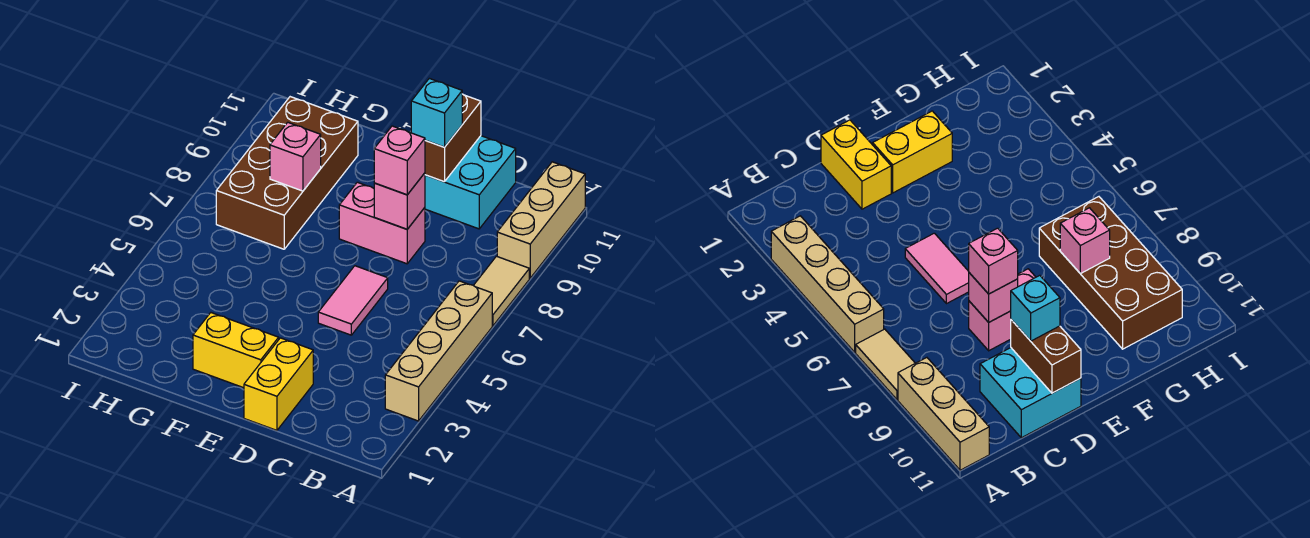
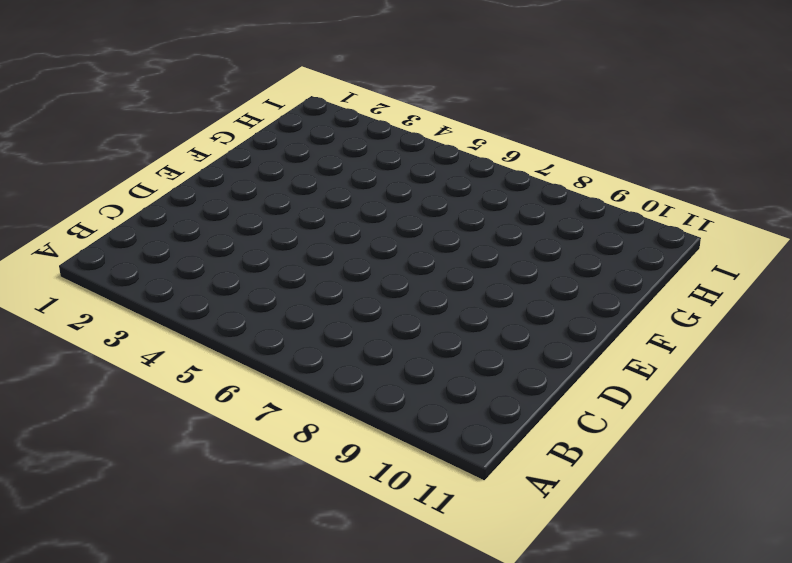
none -> tan 1x4 brick [385,281,492,421]
none -> tan 1x2 tile [473,256,529,326]
none -> tan 1x3 brick [497,162,585,278]

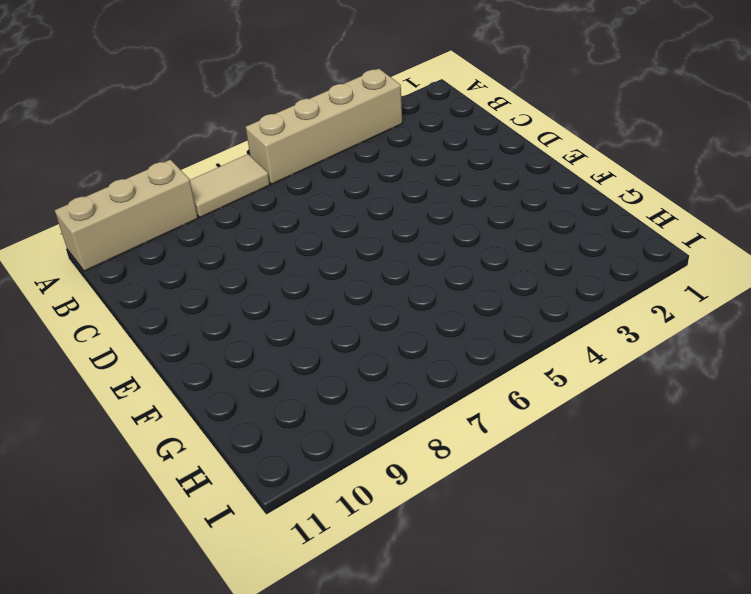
none -> cyan 2x2 brick [425,136,516,229]
none -> yellow 1x2 brick [244,338,313,430]
none -> pink 1x2 tile [318,266,388,335]

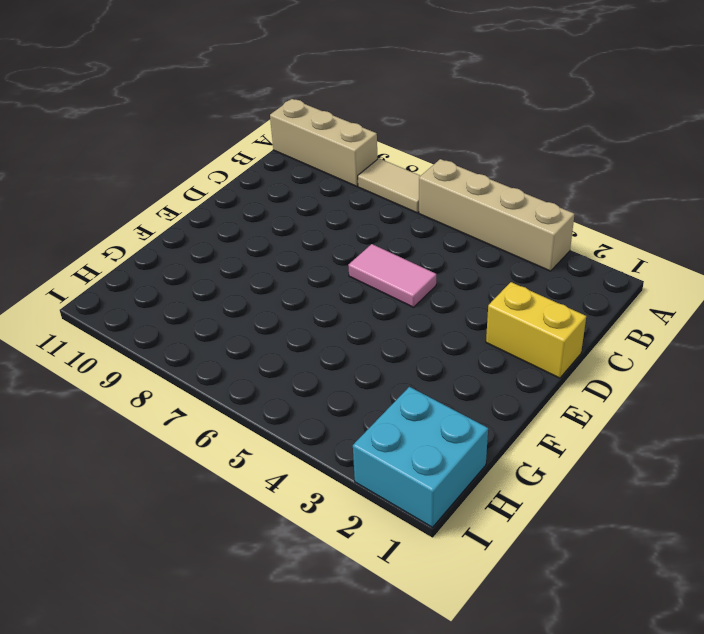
cyan 2x2 brick [353,387,488,527] -> cyan 2x2 brick moved to [425,136,516,229]
none -> pink 1x2 brick [339,182,425,264]
none -> yellow 1x2 brick [193,313,279,388]
none -> brown 2x4 brick [216,97,358,249]

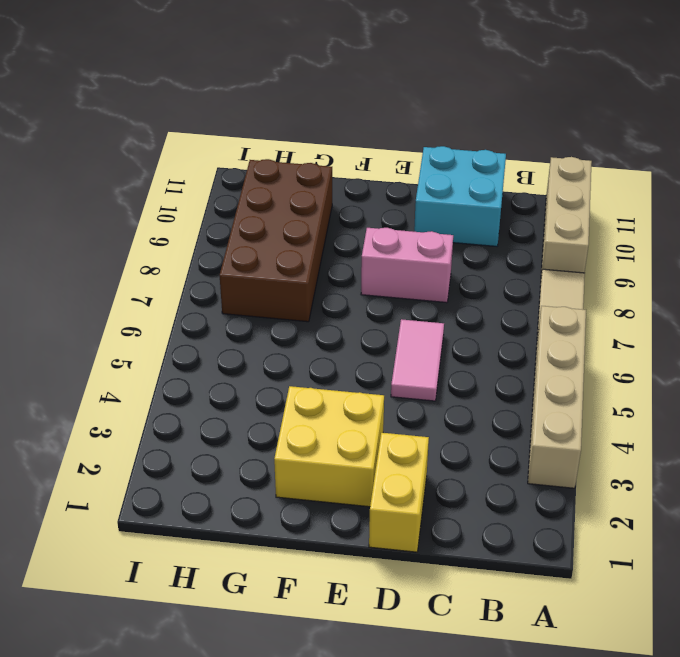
yellow 2x2 brick [274,386,384,507] -> yellow 1x2 brick [193,313,279,388]
none -> pink 1x1 brick [374,173,425,229]
none -> brown 1x2 brick [425,94,481,182]
none -> pink 1x1 brick [270,122,321,191]

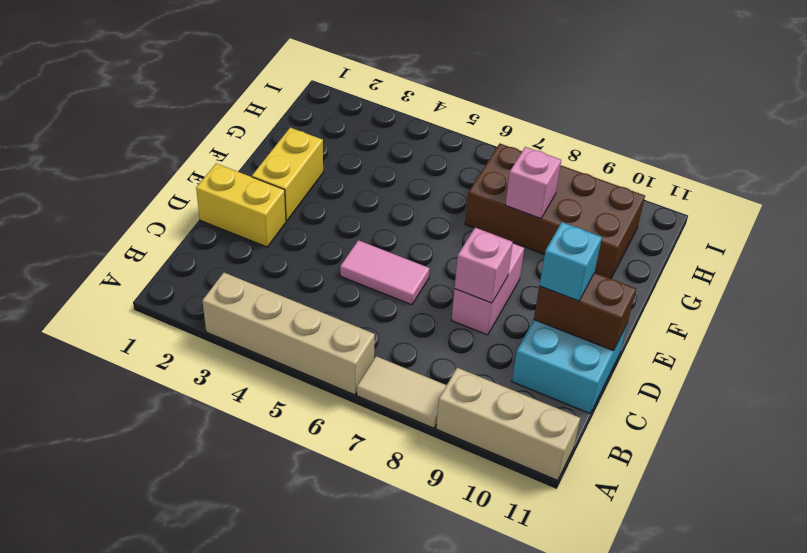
none -> pink 1x1 brick [374,126,425,195]

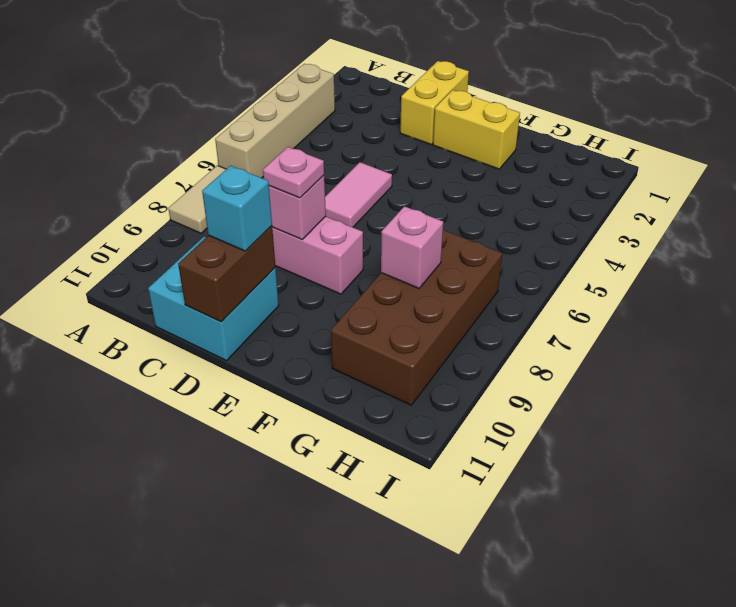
pink 1x1 plate [263,147,324,198] -> pink 1x1 brick [374,126,425,195]
none -> tan 1x3 brick [497,162,585,278]

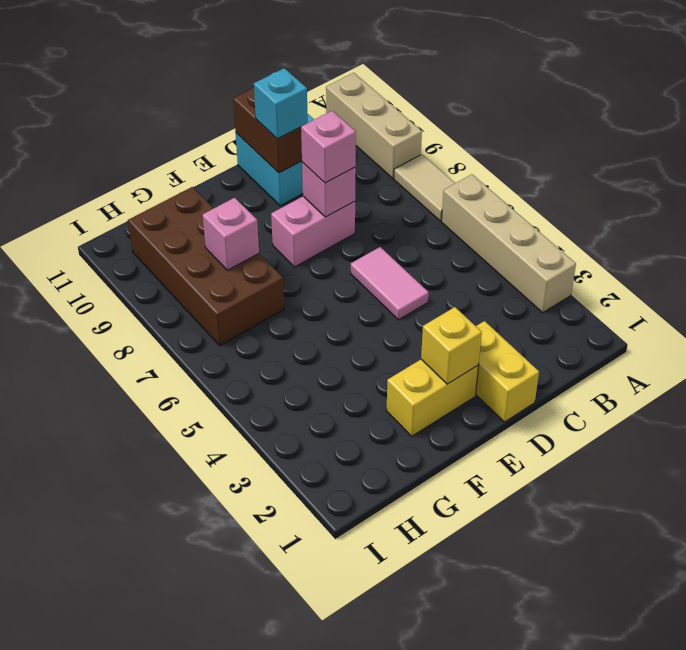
yellow 1x1 brick [421,307,482,384] -> none

